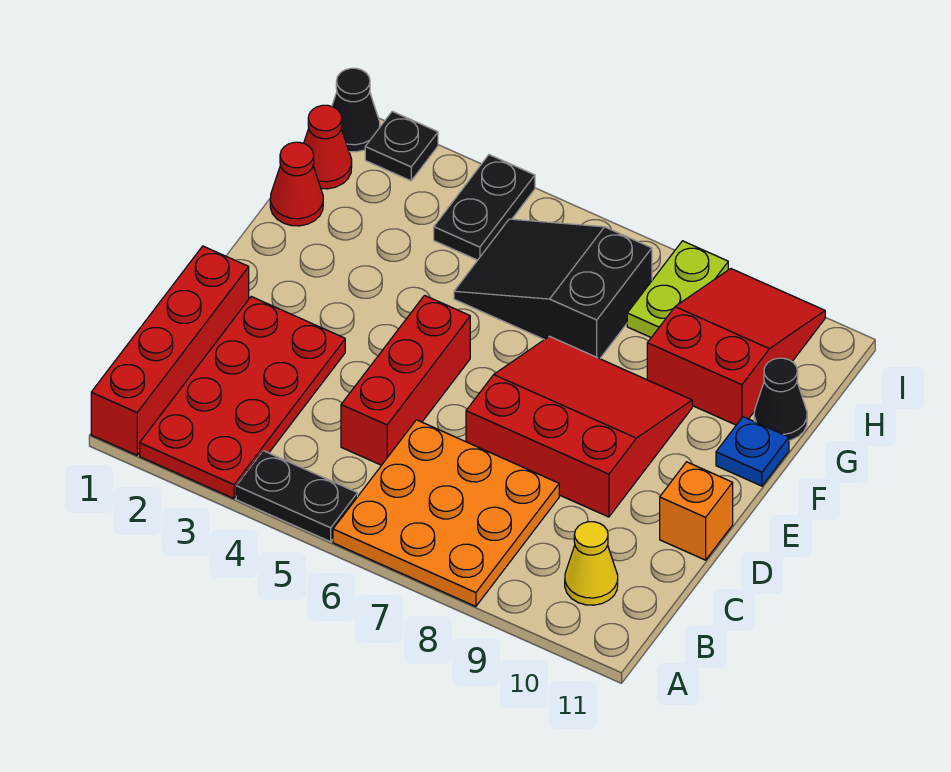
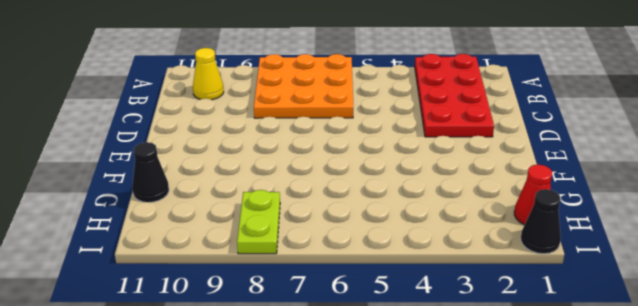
none -> red 1x4 brick [91,246,249,455]
none -> black 1x2 plate [236,451,358,542]
none -> red 1x3 brick [341,295,470,465]

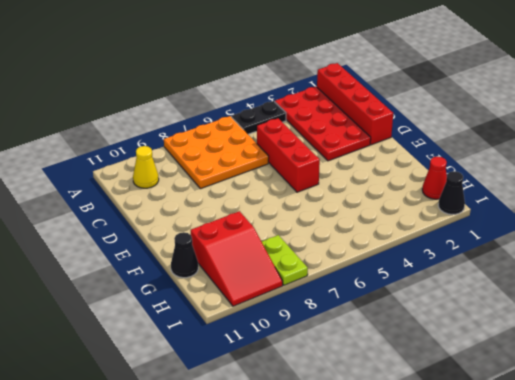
none -> red 3x3 slope [466,336,692,517]
none -> orange 1x1 brick [660,462,733,560]
none -> blue 1x1 plate [716,417,789,486]

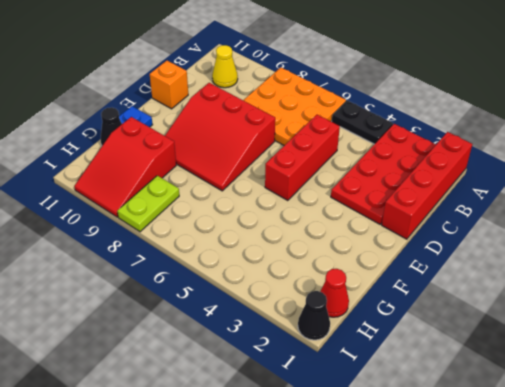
none -> red 1x1 cone [270,142,323,226]
none -> black 2x3 slope [454,219,652,359]
none -> black 1x2 plate [434,155,535,260]

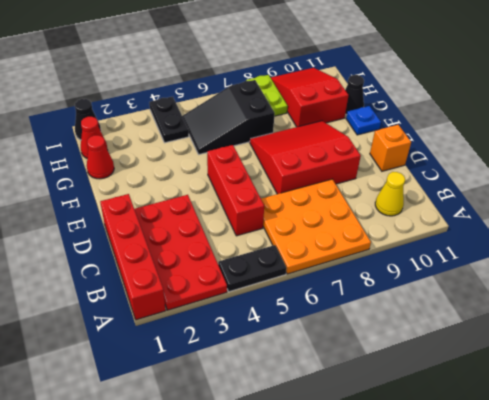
none -> black 1x1 plate [365,111,438,181]

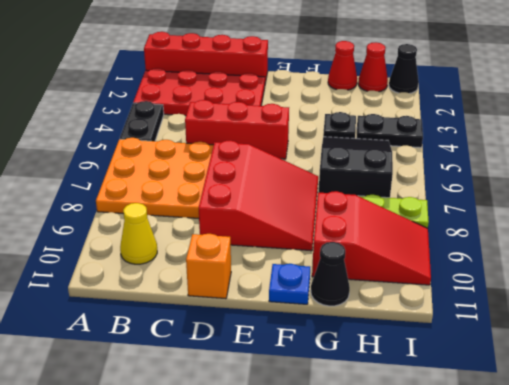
black 1x1 plate [323,112,356,139] -> black 1x1 plate moved to [365,111,438,181]

